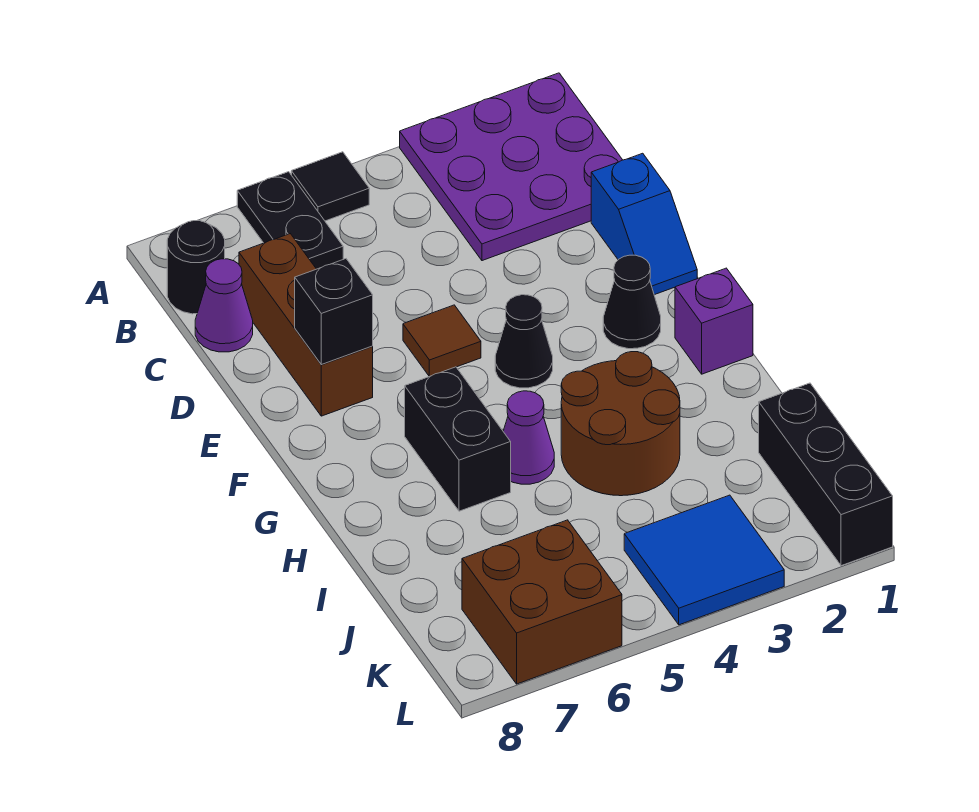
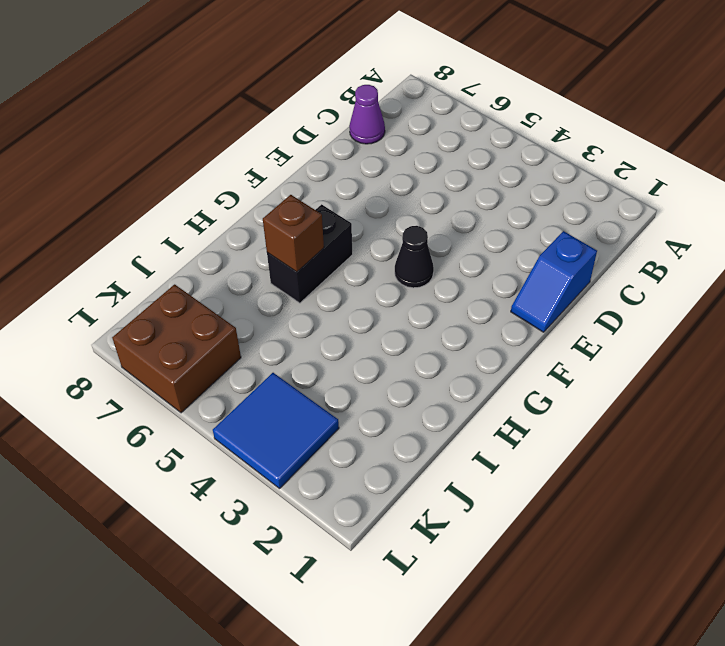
brown 1x1 brick [263,195,324,272] -> none
none -> purple 3x3 plate [400,73,622,261]
none -> black 1x1 tile [291,152,369,221]
none -> black 1x2 plate [237,172,343,269]

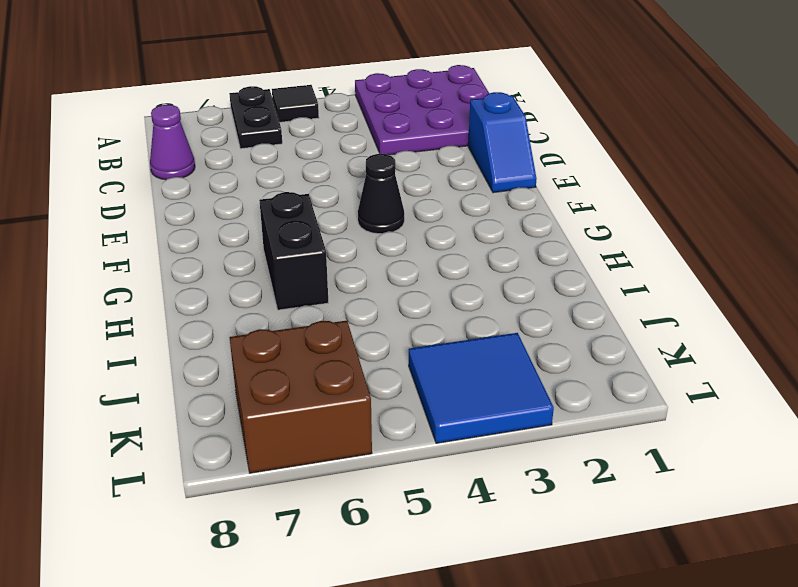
none -> black 1x1 round brick [167,221,225,314]
none -> brown 1x3 brick [239,234,373,416]
none -> brown 1x1 tile [403,305,481,376]

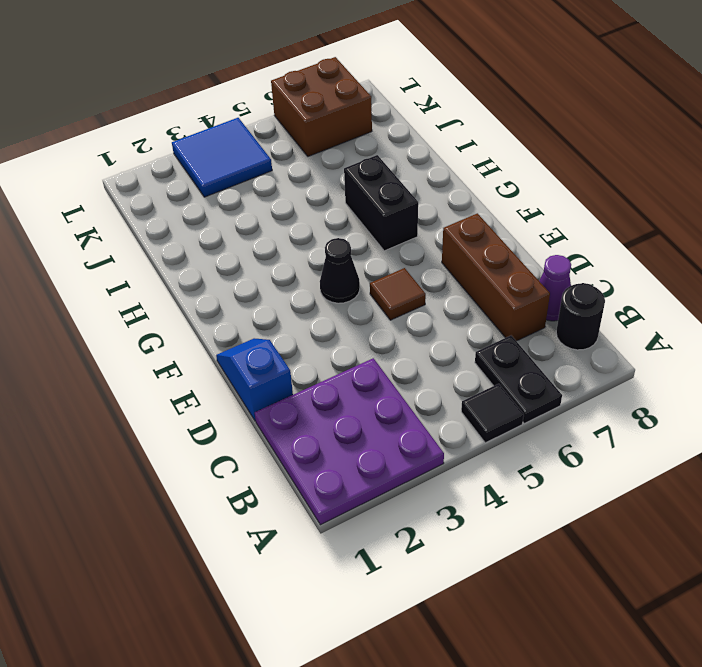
none -> black 1x1 cone [603,255,661,349]
none -> purple 1x1 brick [675,268,753,374]
none -> brown 2x2 round brick [561,352,680,496]

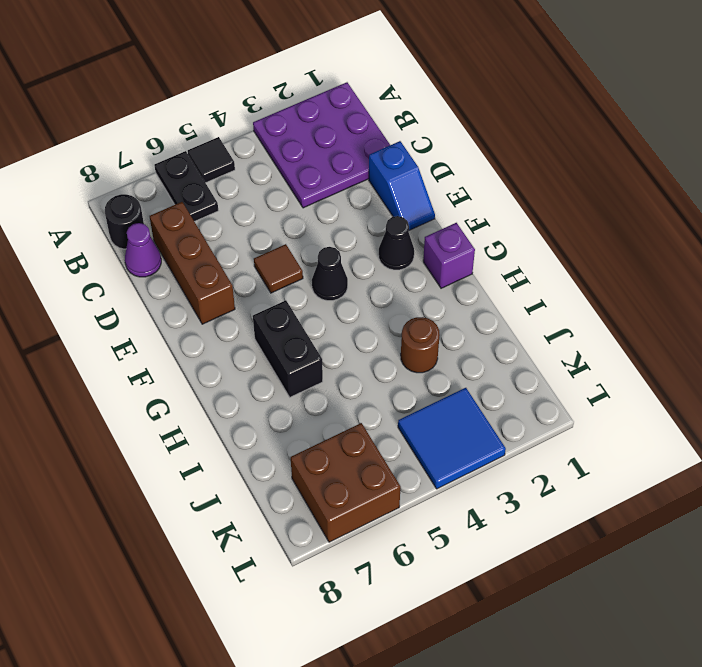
brown 1x1 round brick [401,317,440,373] -> brown 2x2 round brick [561,352,680,496]
none -> purple 1x1 cone [503,391,554,484]
none -> black 1x3 brick [759,383,893,566]
none -> black 1x1 brick [295,259,373,365]

